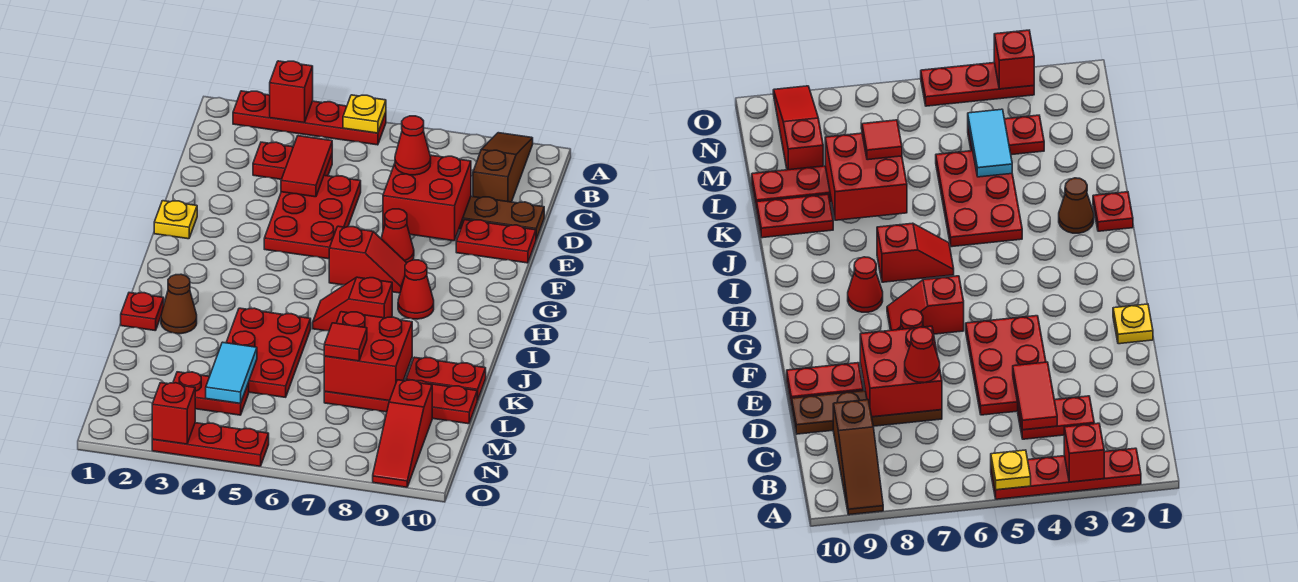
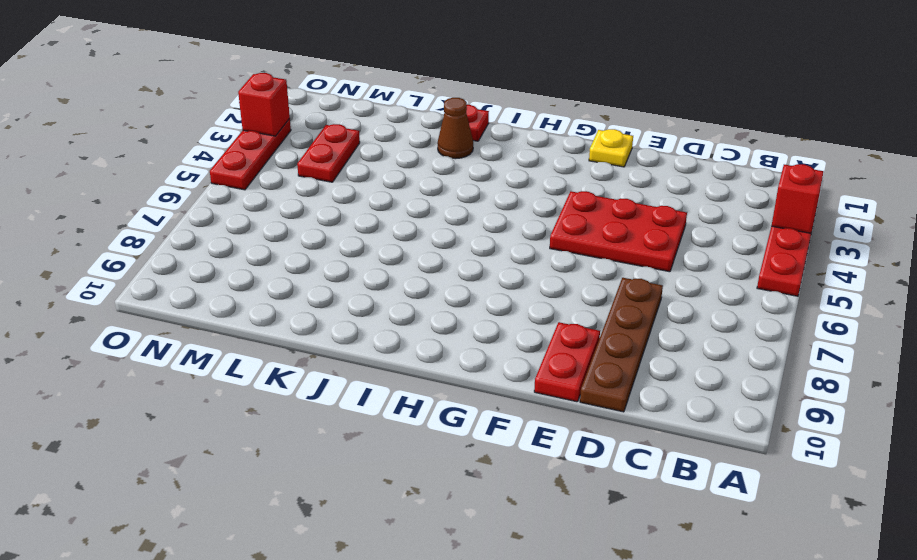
none -> brown 1x3 slope [473,133,533,202]
none -> red 1x2 plate [253,142,332,179]
none -> red 1x1 cone [381,209,414,263]

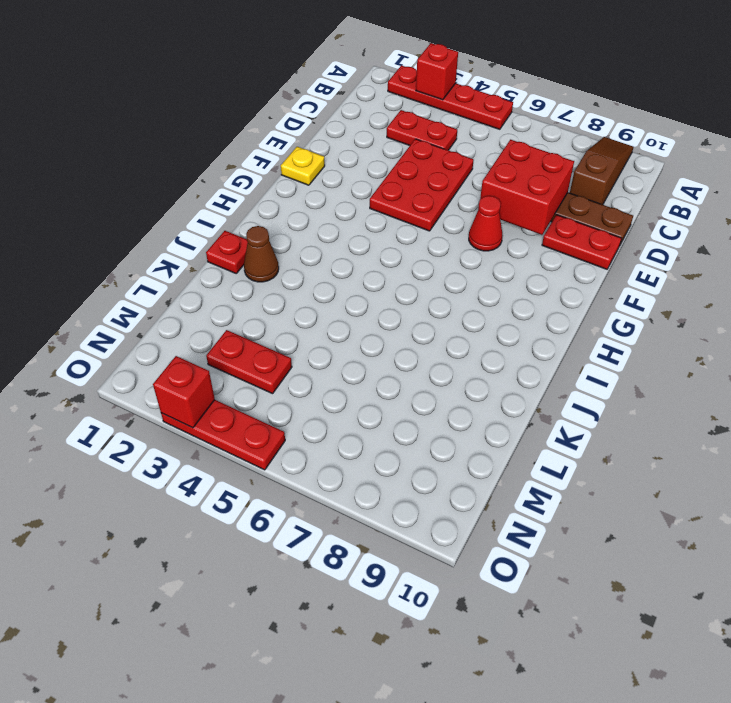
none -> red 1x2 slope [329,226,406,293]
none -> red 1x1 cone [398,260,434,319]
none -> red 1x2 slope [313,277,392,331]

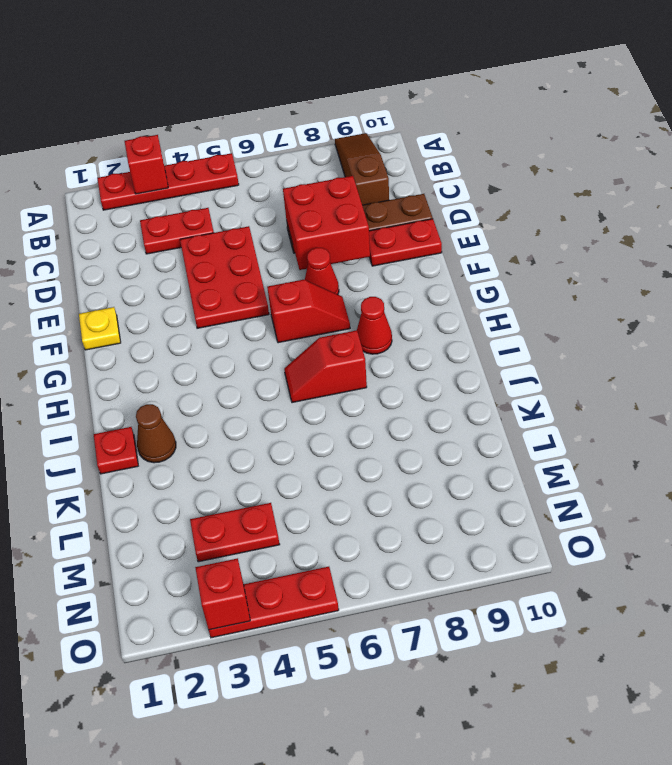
none -> red 2x3 plate [226,308,311,397]
none -> red 1x2 plate [406,357,486,400]
none -> red 1x4 plate [324,380,477,424]

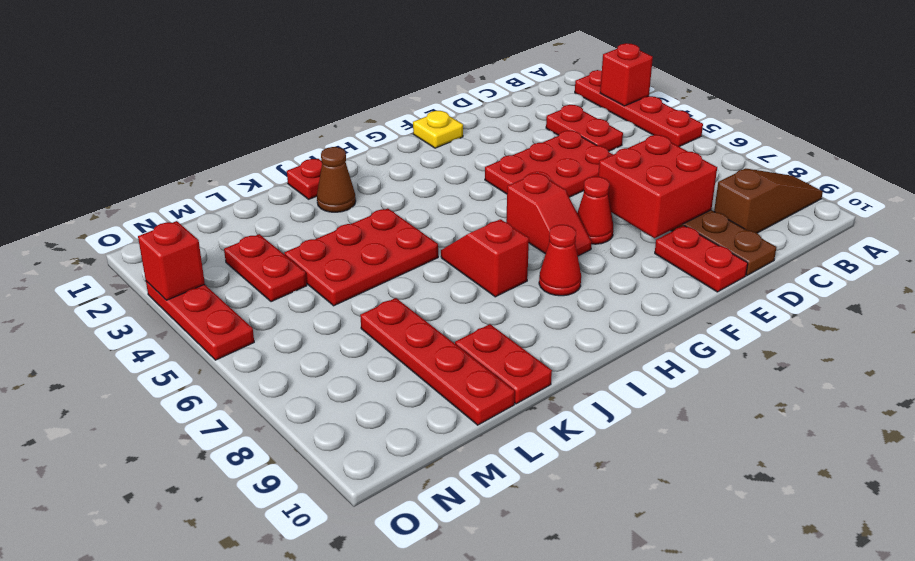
none -> red 1x3 slope [373,380,432,487]
none -> yellow 1x1 plate [343,95,386,133]
none -> red 1x2 tile [281,136,332,197]

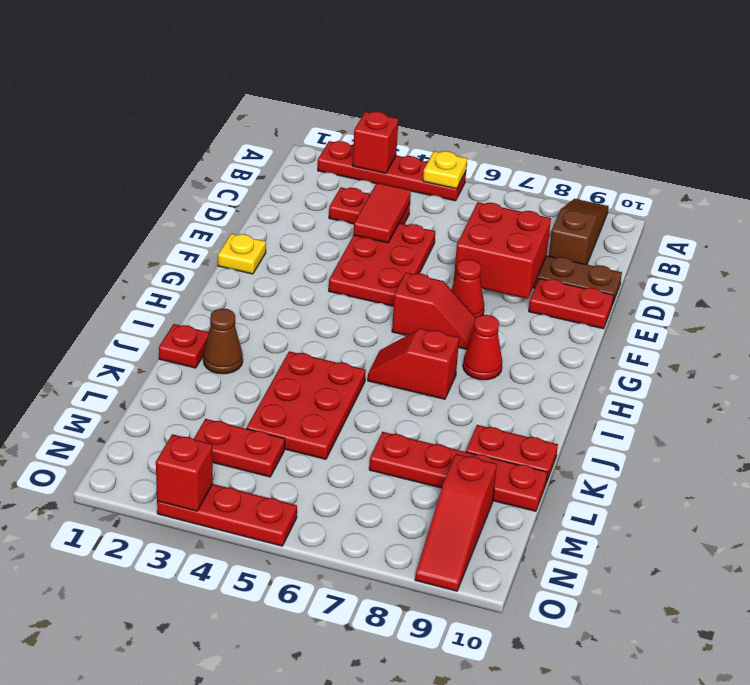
none -> red 2x2 brick [324,312,412,401]
none -> cyan 1x2 tile [206,342,257,403]
none -> red 1x1 cone [395,116,431,175]

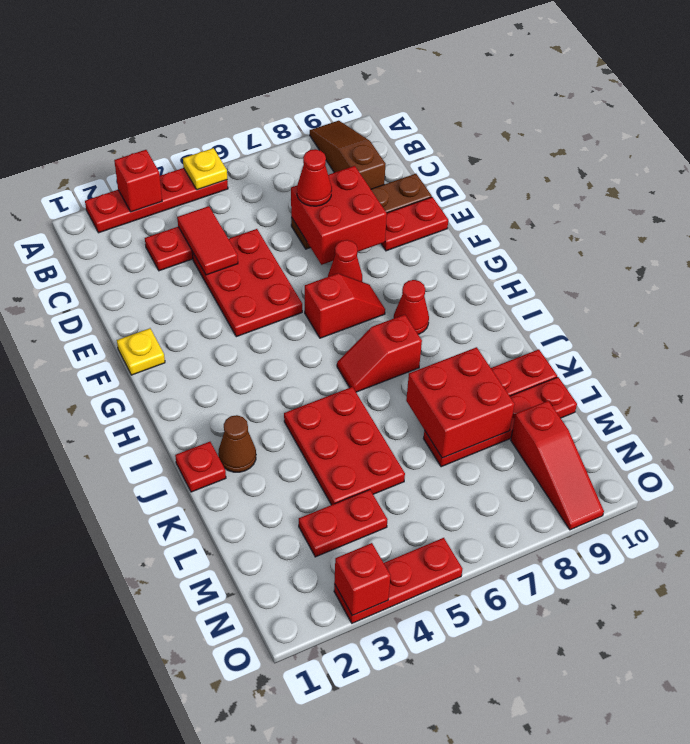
none -> cyan 1x2 tile [206,342,257,403]
none -> red 1x1 tile [324,323,367,361]

